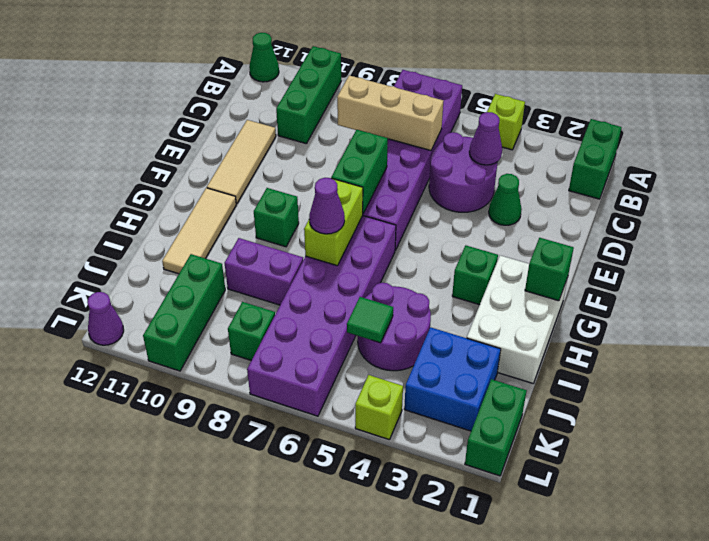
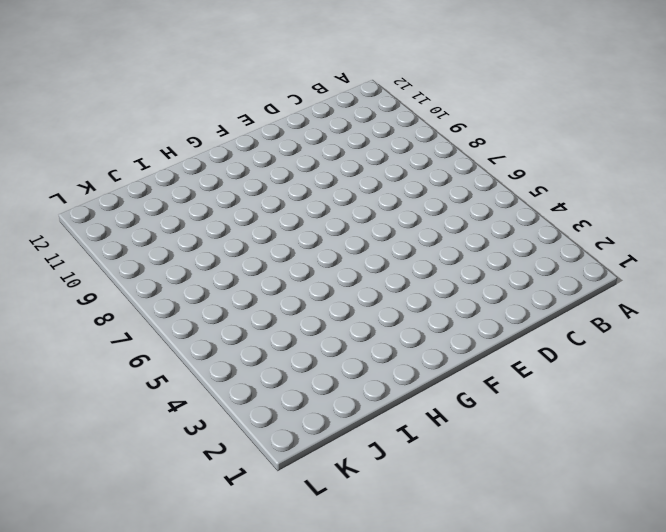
none -> green 1x2 brick [569,119,622,199]
none -> lime 1x1 brick [487,94,525,150]
none -> purple 2x6 brick [363,70,462,250]

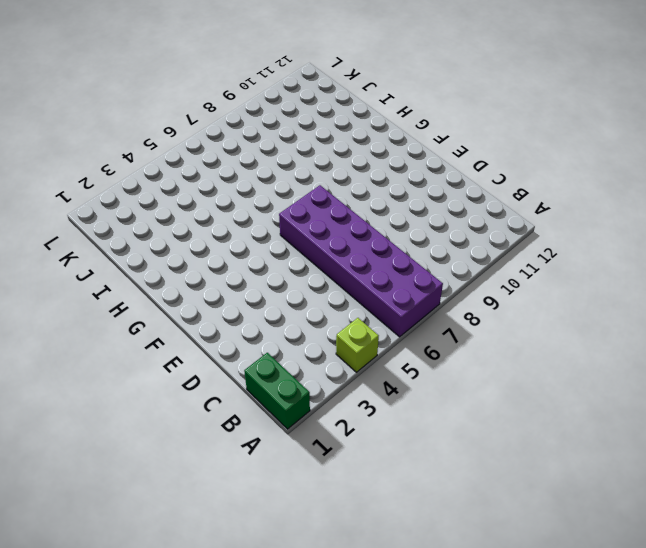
none -> green 1x3 brick [276,46,341,144]
none -> green 1x1 cone [249,33,279,82]
none -> purple 2x2 round brick [429,132,497,212]

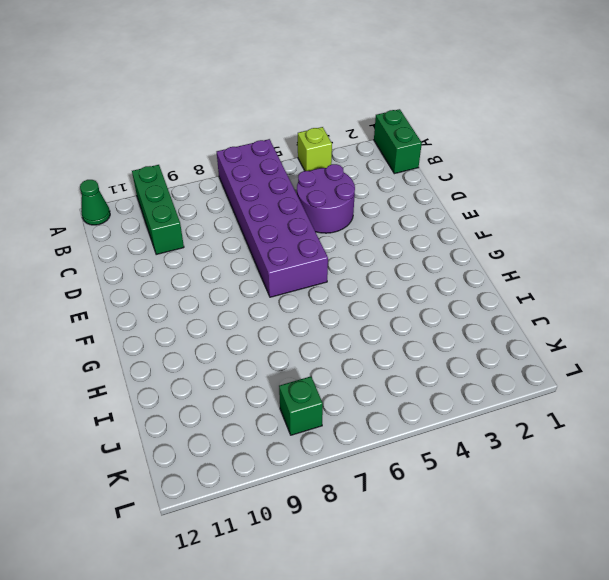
none -> green 1x1 cone [489,174,522,225]
none -> tan 1x3 tile [207,120,276,204]
none -> white 2x3 brick [467,255,568,383]

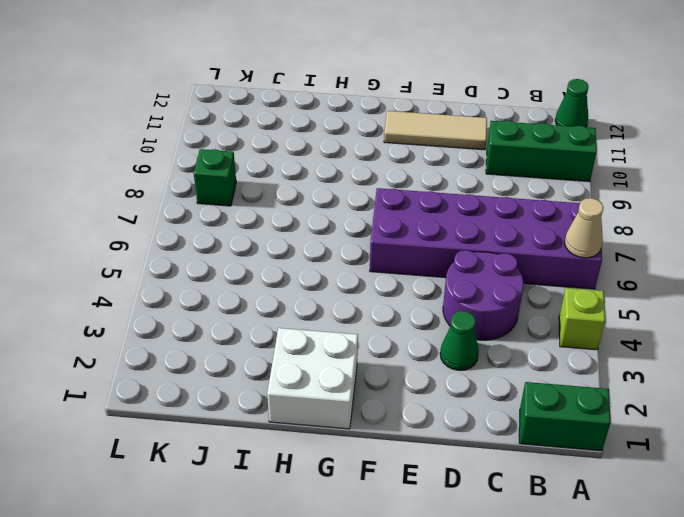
tan 1x1 cone [565,198,603,258] -> none
white 2x2 brick [267,328,358,429] -> white 2x3 brick [467,255,568,383]
none -> green 1x1 brick [452,245,498,305]
none -> purple 2x6 brick [247,216,396,416]
none -> green 1x1 brick [254,188,299,247]

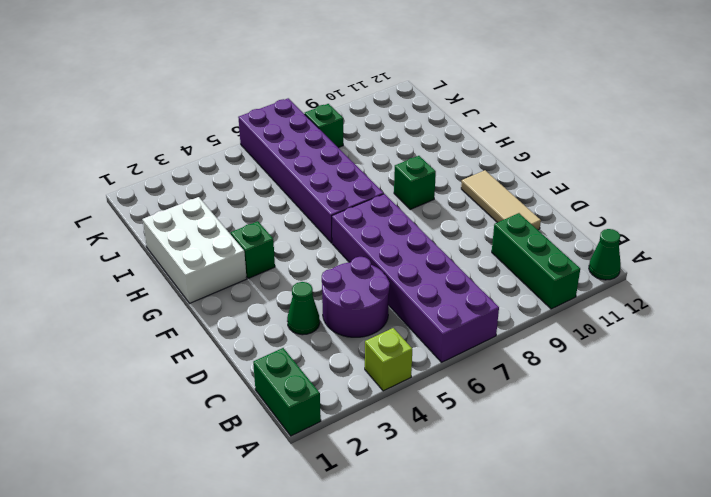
none -> tan 1x3 tile [162,188,236,274]
none -> purple 2x2 round brick [358,283,431,371]
none -> purple 1x2 brick [225,238,303,305]

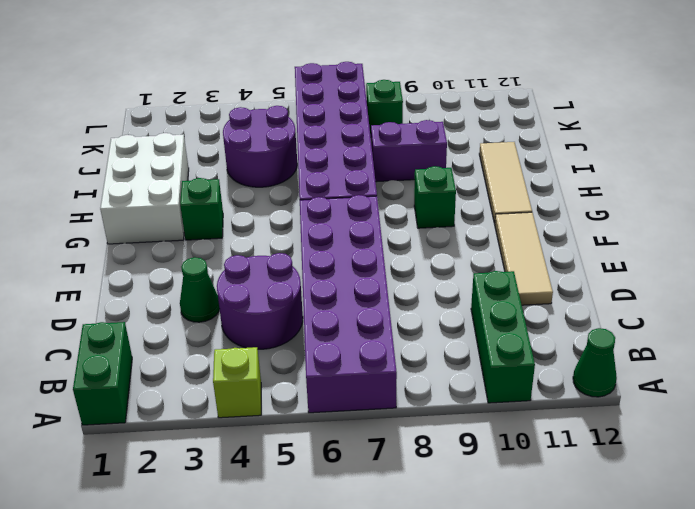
none -> blue 2x2 brick [404,327,501,431]
none -> green 1x3 brick [143,254,225,371]
none -> green 1x2 brick [465,379,527,476]

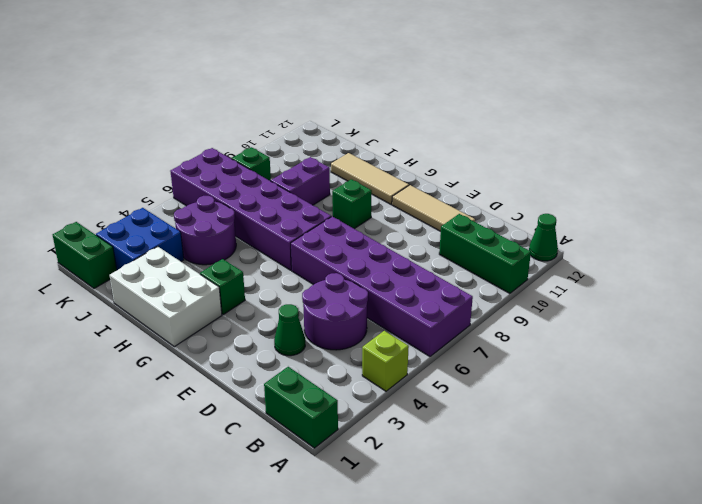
none -> green 1x3 brick [143,254,225,371]
none -> lime 1x1 brick [355,375,403,440]
none -> purple 1x1 cone [87,292,124,345]

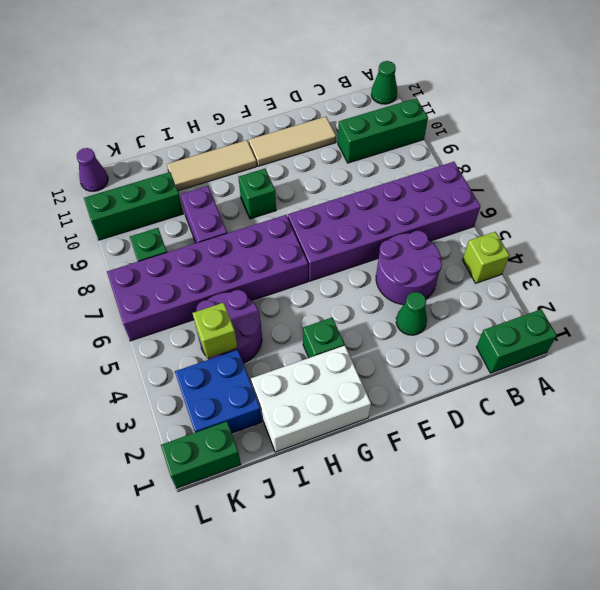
lime 1x1 brick [193,303,237,358] -> lime 1x1 brick moved to [355,375,403,440]
none -> purple 1x1 cone [469,112,502,165]
none -> tan 1x3 brick [337,75,443,151]
none -> green 1x2 brick [331,130,388,213]

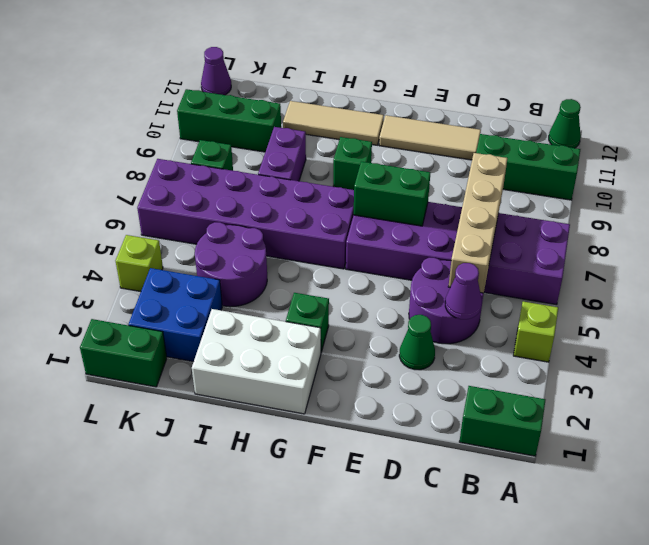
tan 1x4 brick [448,153,507,293] -> tan 1x3 brick [337,75,443,151]
none -> green 1x1 brick [525,238,574,301]
none -> lime 1x2 brick [304,179,363,266]
none -> green 1x1 tile [347,297,393,343]

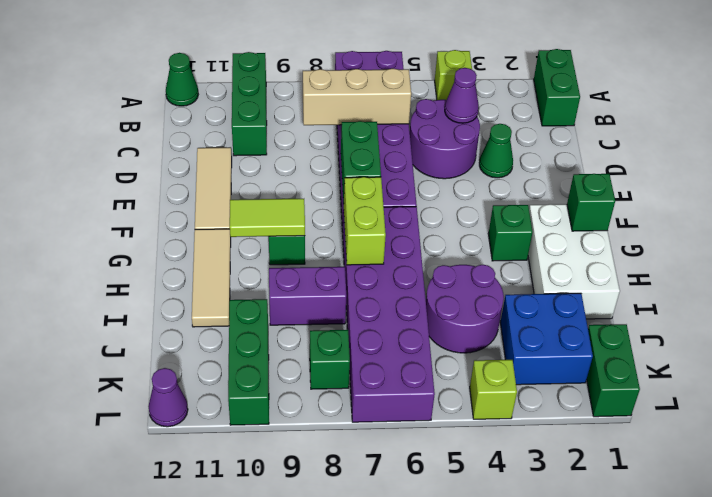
lime 1x2 tile [230,199,305,237] -> none
none -> green 1x1 tile [347,297,393,343]
none -> purple 1x1 cone [309,178,345,234]

